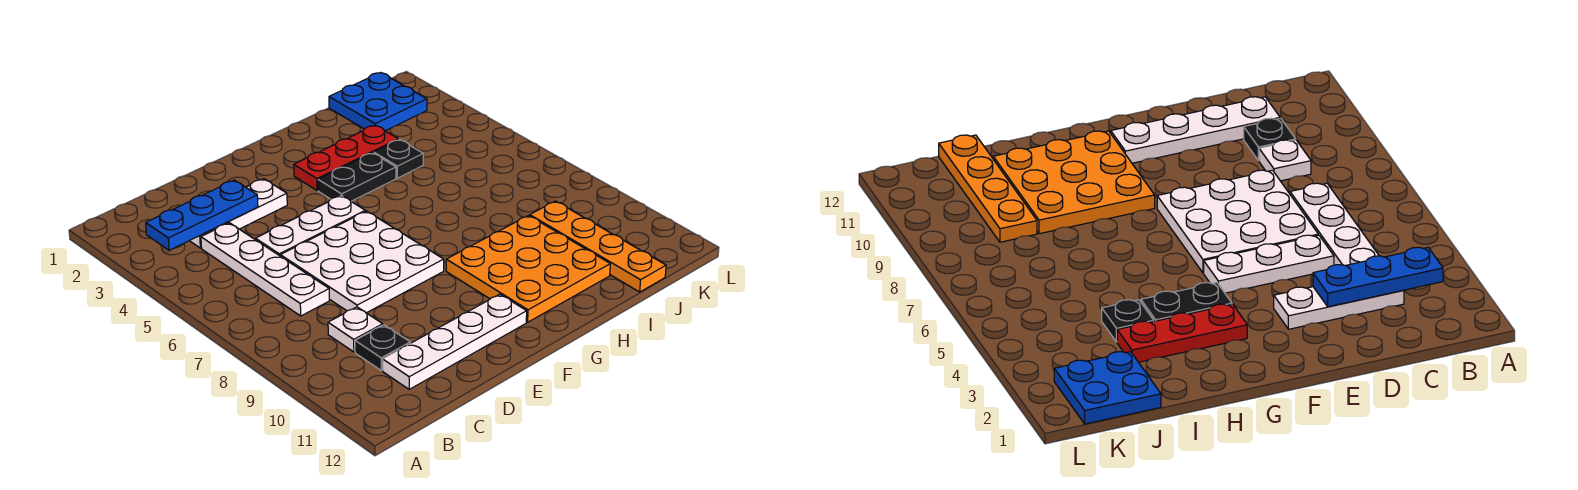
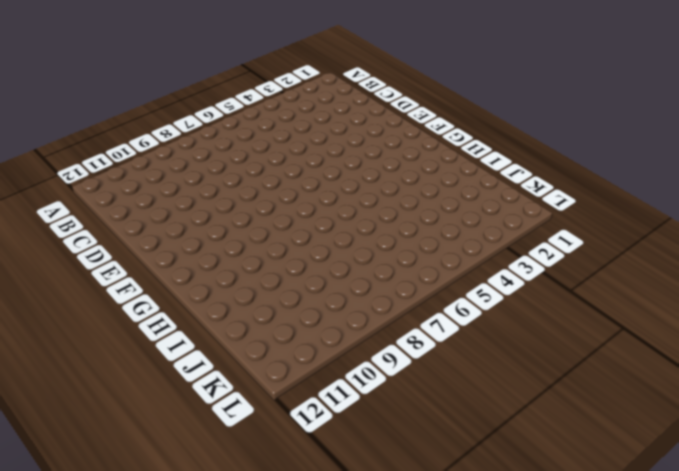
none -> white 1x3 plate [190,179,287,248]
none -> white 1x4 plate [201,223,329,316]
none -> white 1x1 plate [328,307,383,352]

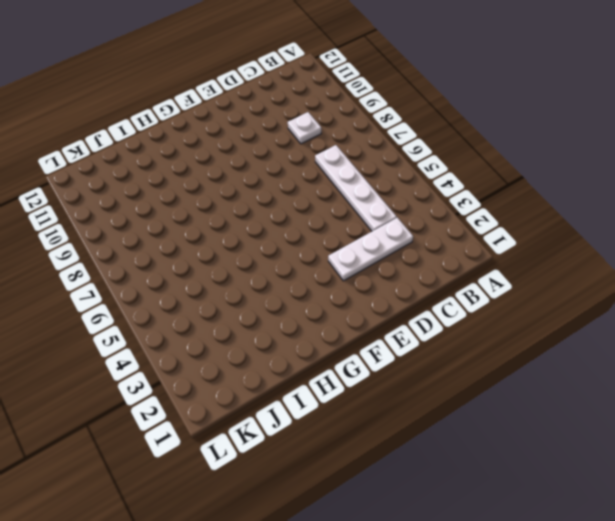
none -> black 1x1 plate [355,325,410,370]
none -> white 1x4 plate [383,294,527,389]
none -> white 1x3 plate [256,195,365,256]

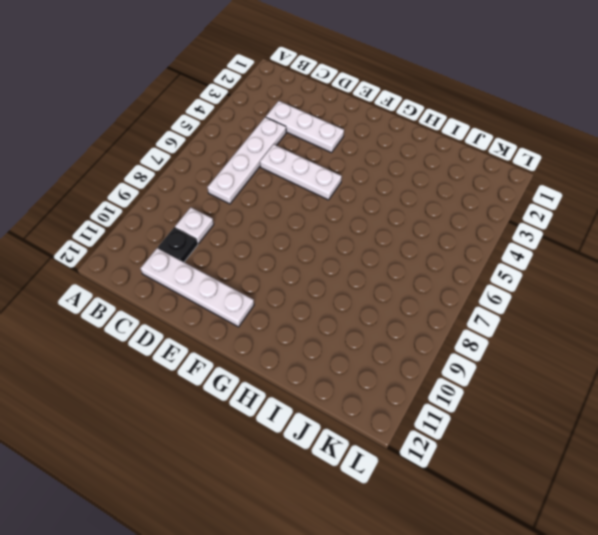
none -> white 3x3 plate [281,211,444,313]
none -> red 1x3 plate [294,125,398,191]
none -> black 1x2 plate [318,153,396,201]

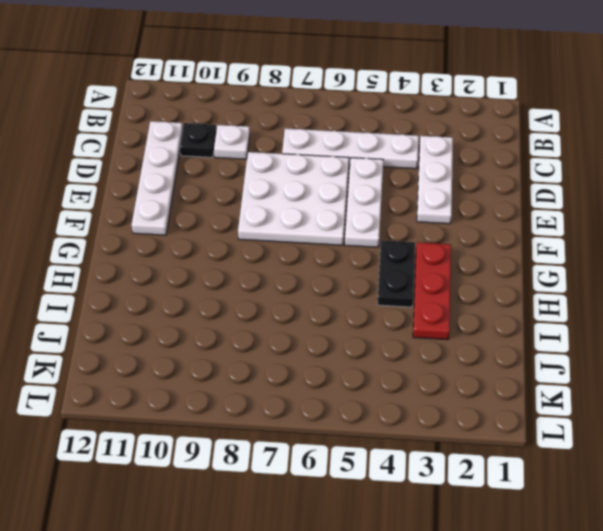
none -> orange 3x3 plate [446,216,610,322]
none -> black 1x1 plate [374,140,423,178]
none -> blue 2x2 plate [329,73,427,131]

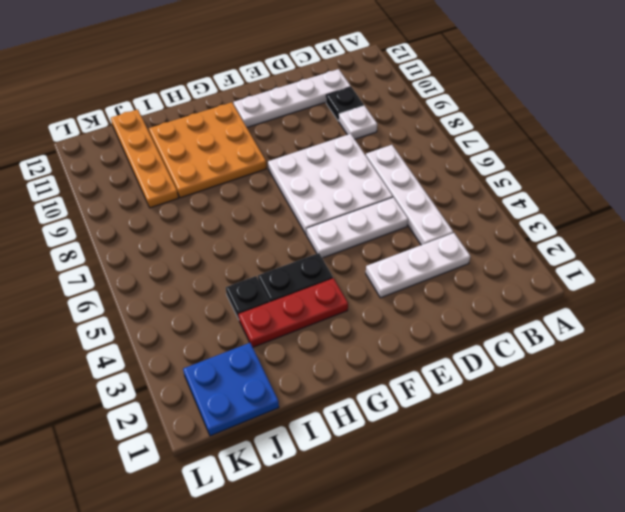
none -> blue 1x3 plate [146,180,258,250]

